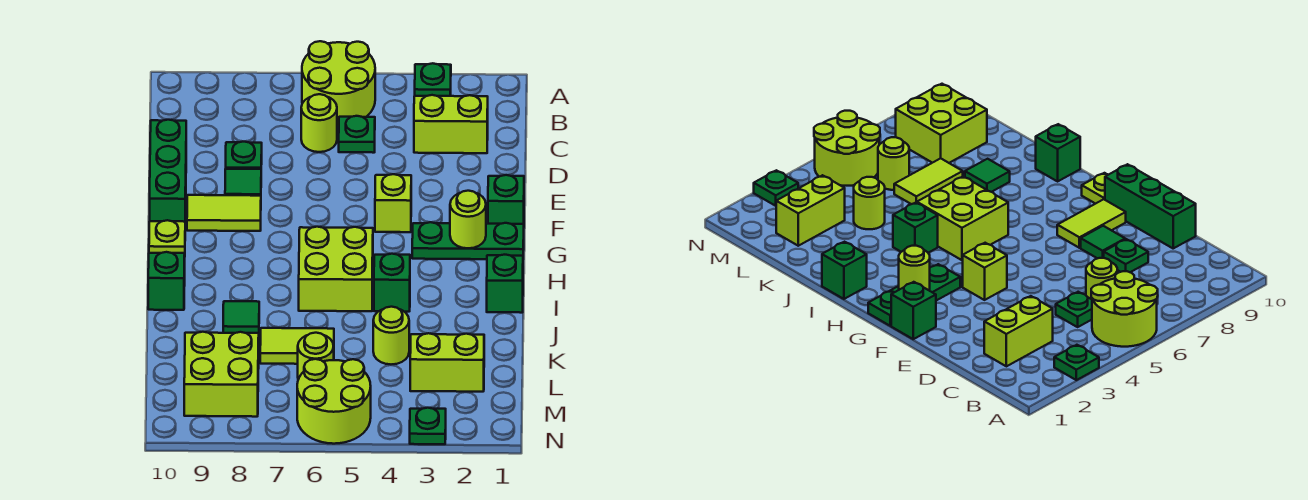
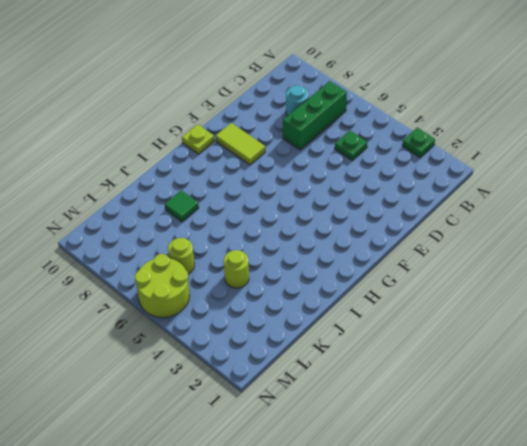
green 1x3 brick [283,81,347,150] -> green 1x3 brick moved to [150,120,186,222]
cyan 1x1 round brick [286,85,309,116] -> none
none -> lime 2x2 round brick [302,41,375,126]
none -> lime 1x2 brick [414,95,488,153]
none -> lime 1x1 round brick [301,94,337,152]

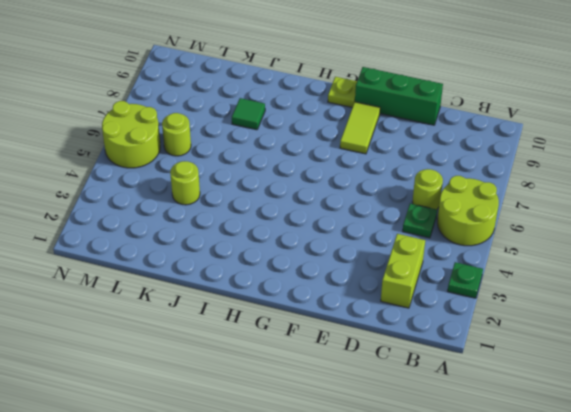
none -> green 1x1 plate [226,142,262,169]
none -> green 1x1 tile [225,169,261,196]
none -> green 1x1 brick [488,175,524,224]

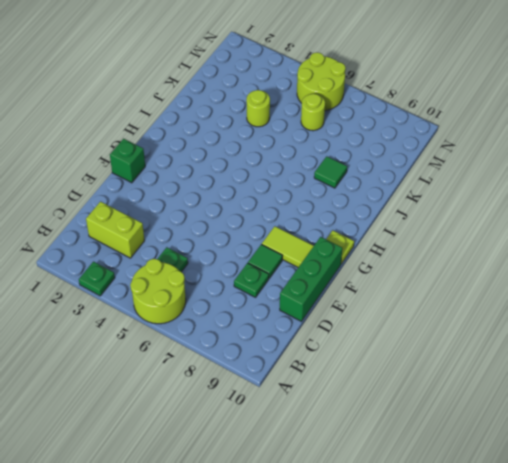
none -> lime 1x1 round brick [301,94,337,152]
none -> lime 1x1 brick [375,174,411,232]
none -> green 1x3 plate [412,222,524,259]

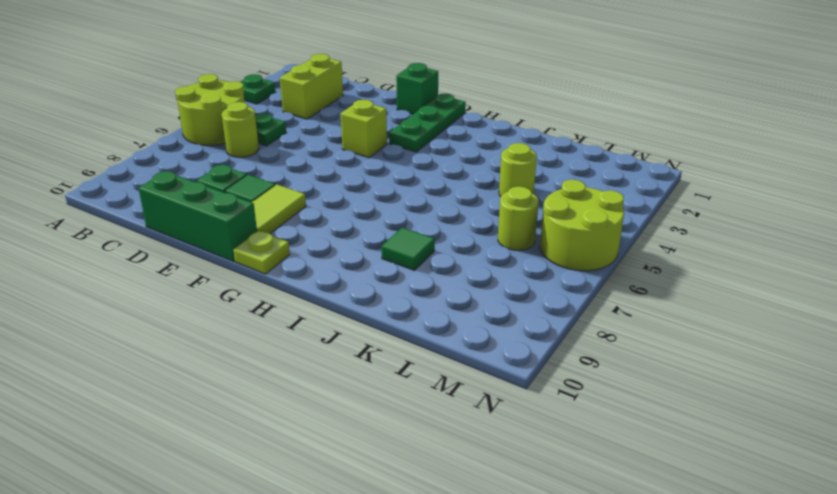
none -> lime 2x2 brick [299,227,373,311]
none -> green 1x1 brick [487,255,523,313]
none -> green 1x1 brick [374,254,410,312]

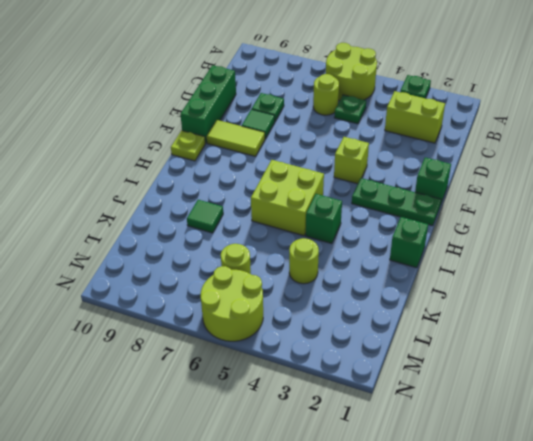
none -> green 1x1 brick [148,252,185,310]
none -> lime 1x2 tile [260,328,334,364]
none -> lime 1x2 brick [410,333,484,392]

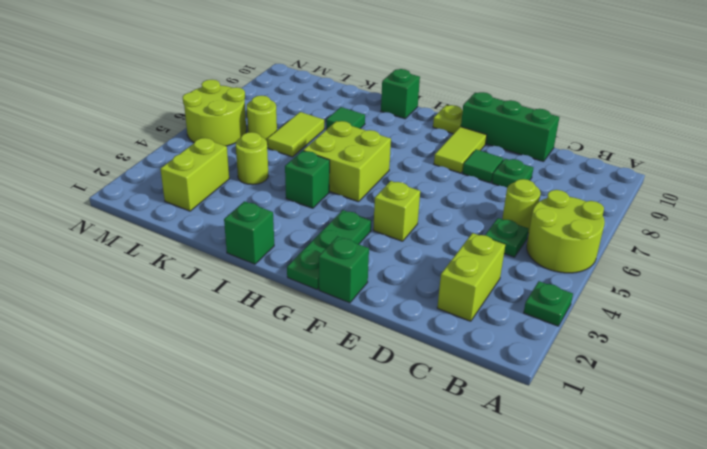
none -> lime 2x2 brick [184,332,259,417]
none -> green 1x1 plate [410,408,446,444]
none -> lime 1x1 round brick [450,191,486,248]

